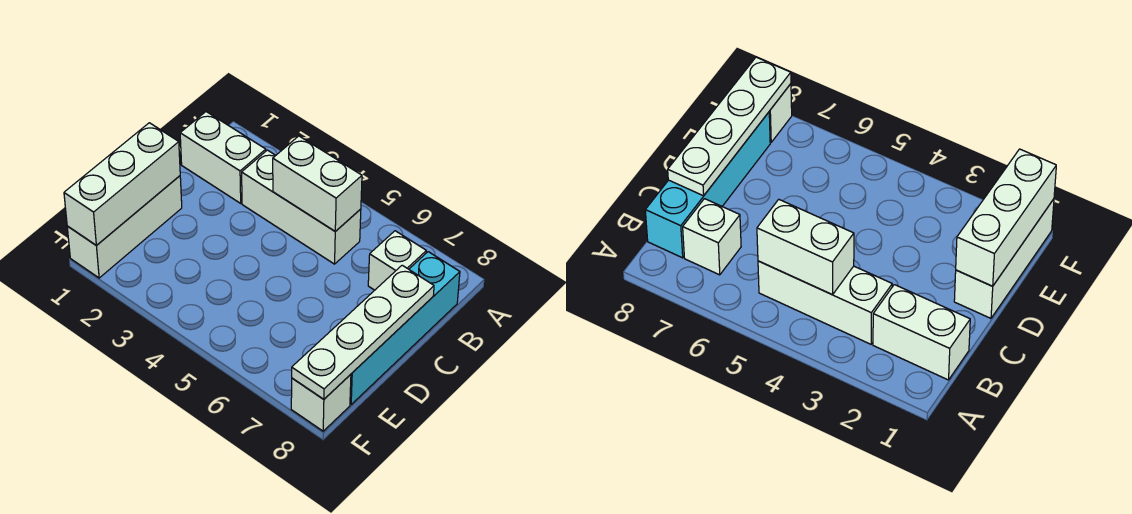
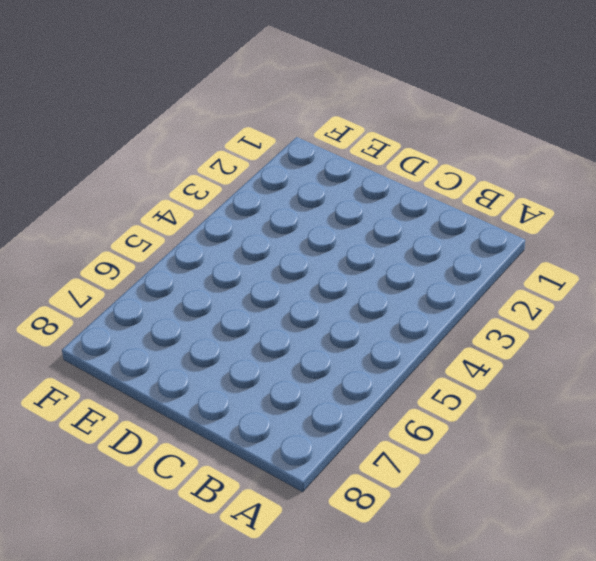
none -> white 1x2 brick [180,112,266,203]
none -> white 1x3 brick [242,150,361,264]

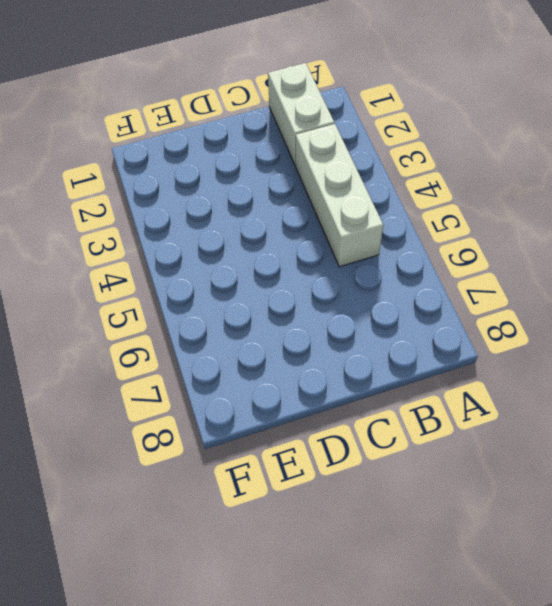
none -> white 1x1 brick [368,231,426,290]
none -> cyan 1x4 brick [350,252,460,404]

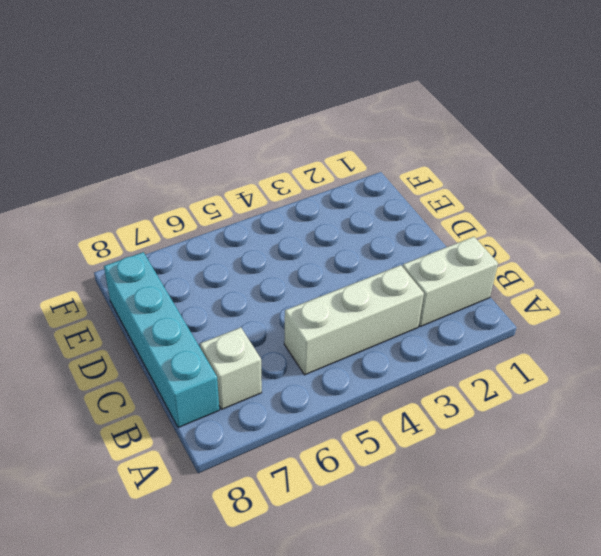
none -> white 1x3 brick [67,176,182,278]
none -> white 1x1 brick [291,374,351,431]

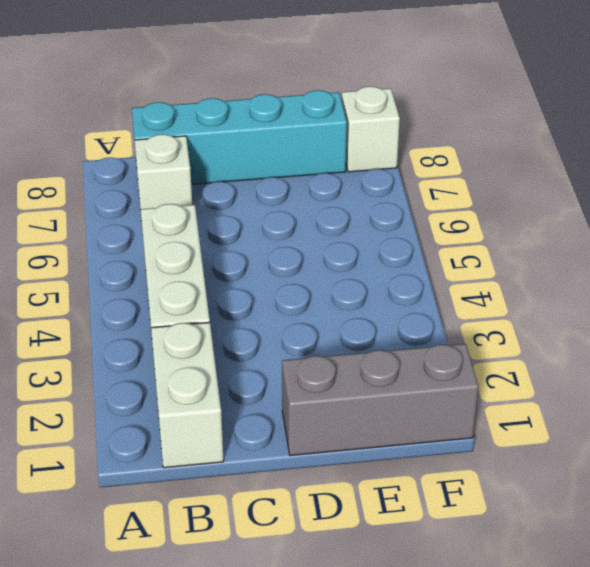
grey 1x3 brick [282,344,479,456] -> white 1x3 brick [67,176,182,278]
none -> white 1x2 brick [273,136,362,231]
none -> white 1x4 plate [292,265,434,399]

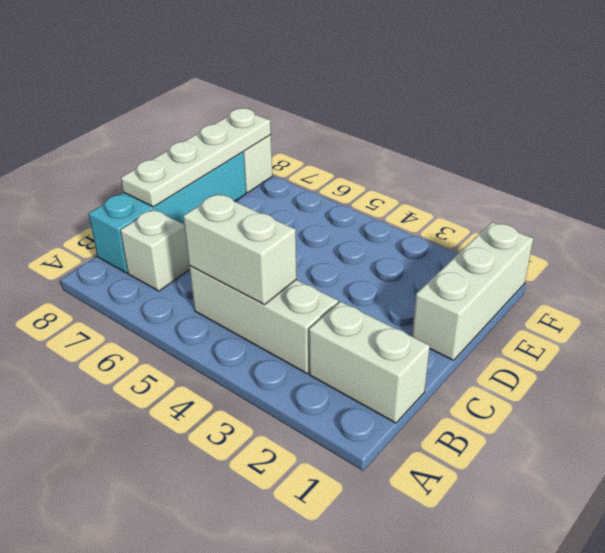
none -> white 1x3 brick [64,123,180,245]

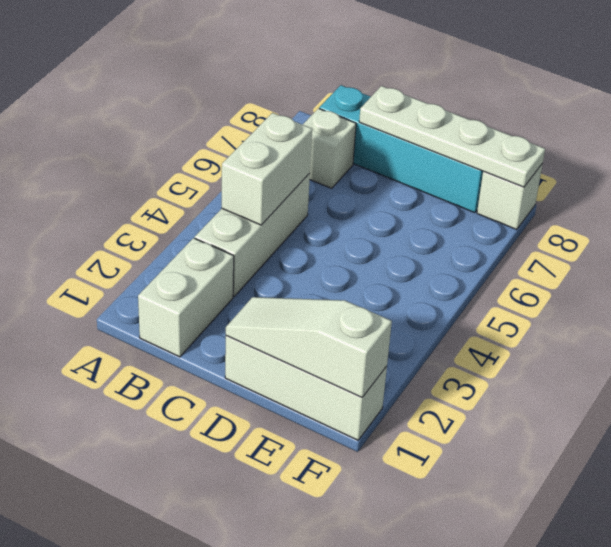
white 1x3 slope [226,297,392,397] -> white 1x3 brick [64,123,180,245]

